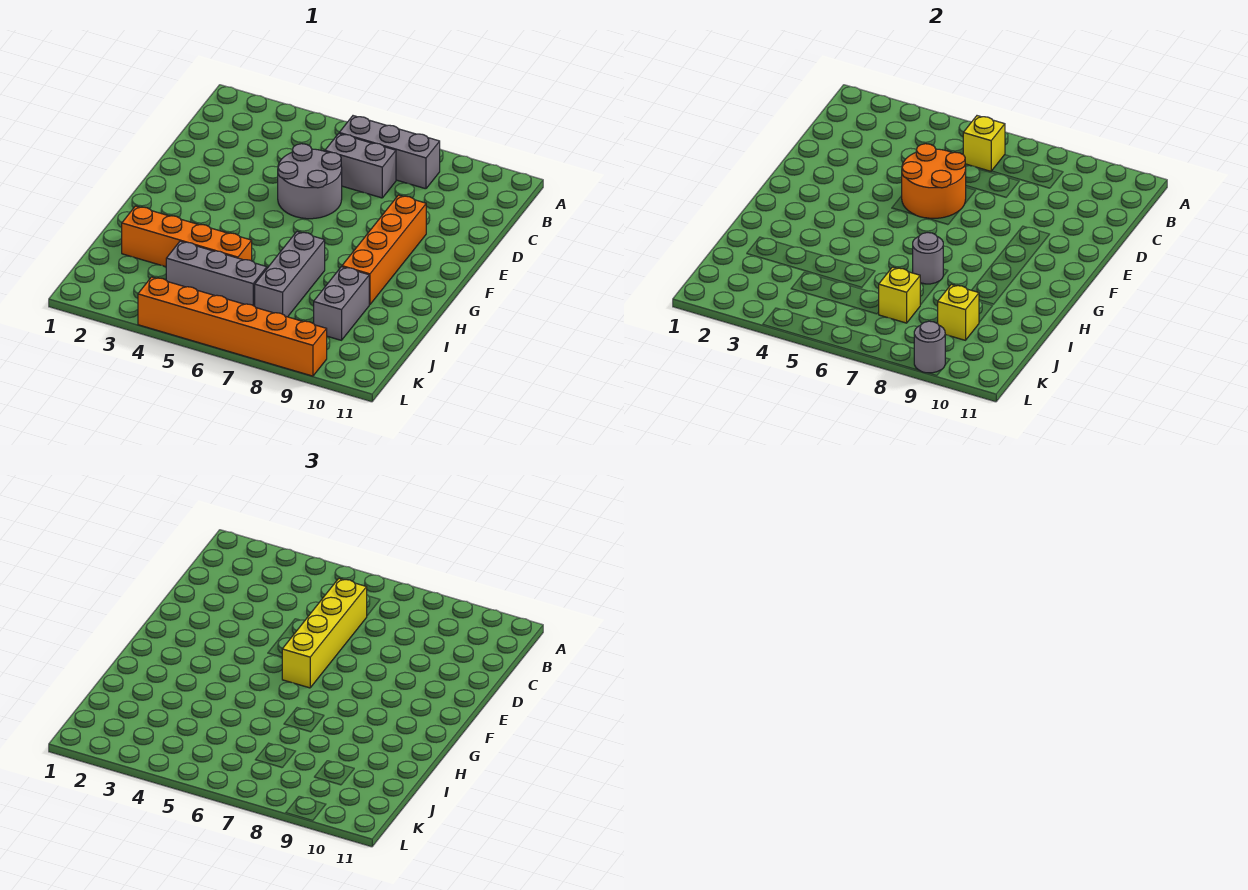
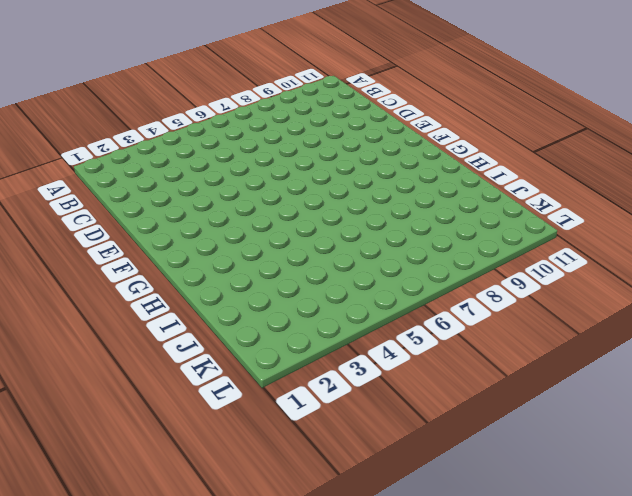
none -> grey 1x3 brick [339,116,440,189]
none -> grey 1x2 brick [325,134,396,198]
none -> grey 2x2 round brick [278,144,342,219]

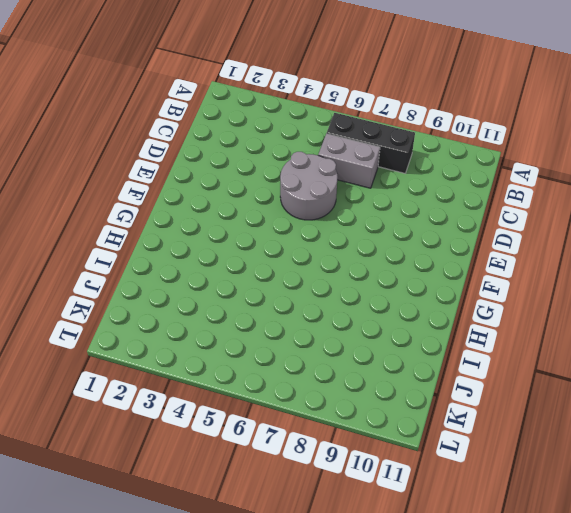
black 1x3 brick [327,113,415,173] -> grey 1x3 brick [339,116,440,189]
none -> orange 1x4 brick [342,195,426,305]
none -> grey 1x3 brick [255,232,325,317]
none -> orange 1x4 brick [122,206,252,267]

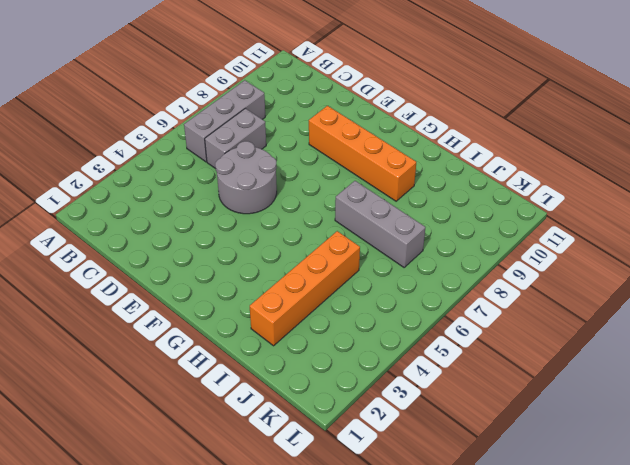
none -> grey 1x2 brick [314,267,369,340]
none -> grey 1x3 brick [166,241,267,306]
none -> orange 1x6 brick [138,277,327,376]

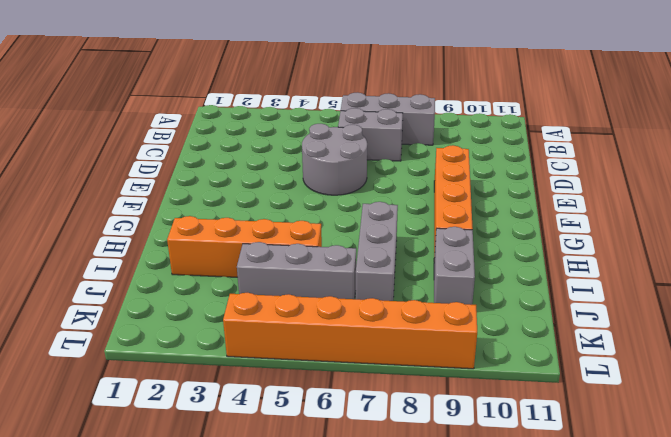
none -> yellow 1x1 brick [963,116,1005,171]
none -> orange 2x2 round brick [902,144,966,218]
none -> grey 1x1 round brick [913,233,943,284]

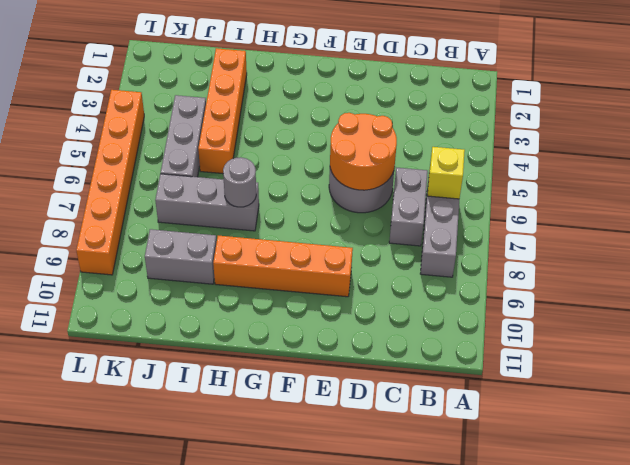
none -> yellow 1x1 brick [879,267,920,323]
none -> yellow 1x1 brick [938,285,979,340]
none -> grey 1x1 round brick [914,321,945,373]

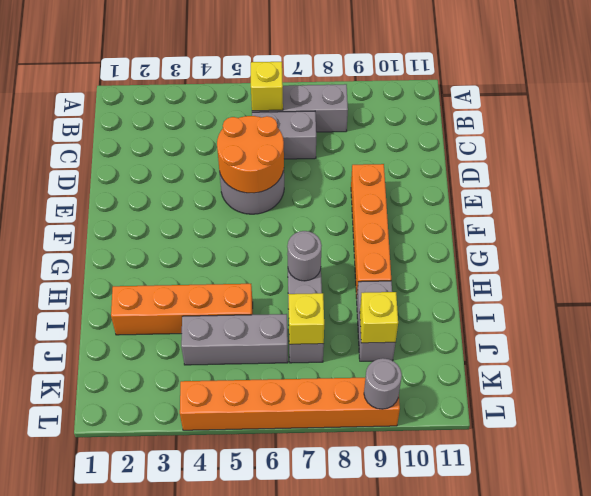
none -> yellow 1x4 brick [282,579,367,688]

